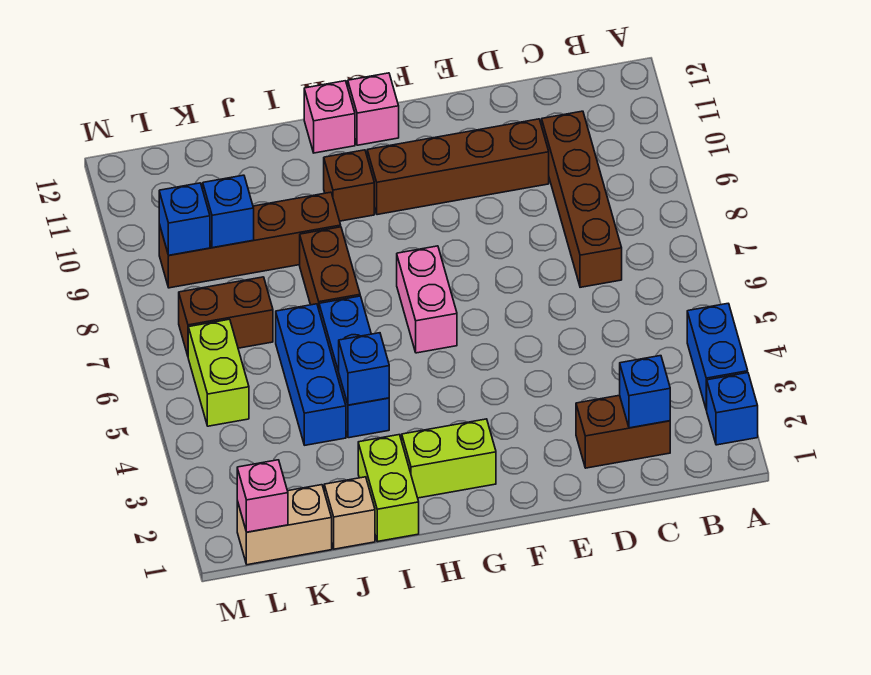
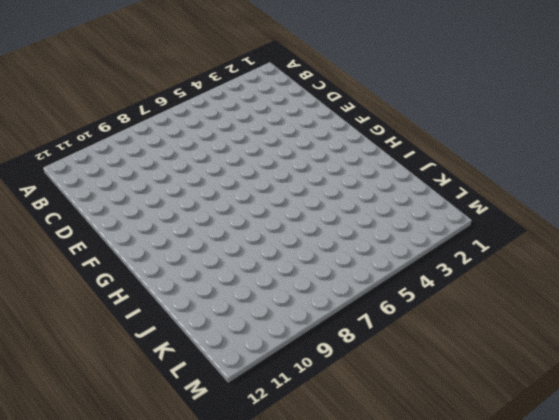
none -> blue 1x1 brick [707,373,758,445]
none -> blue 1x2 brick [687,303,748,410]
none -> brown 1x2 brick [576,395,670,468]

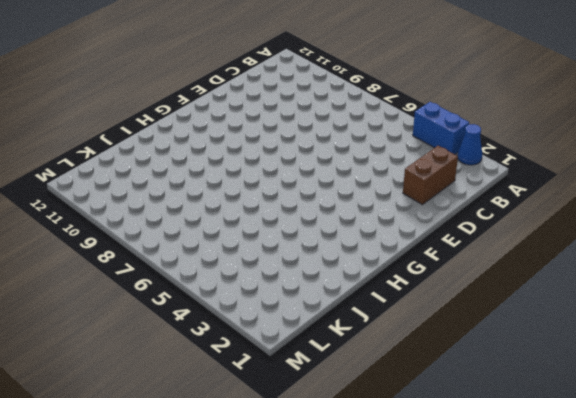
blue 1x1 cone [457,124,482,165] -> blue 1x1 brick [707,373,758,445]
none -> brown 1x4 brick [542,111,622,287]
none -> brown 1x4 brick [367,119,549,215]
none -> lime 1x2 brick [402,419,496,498]

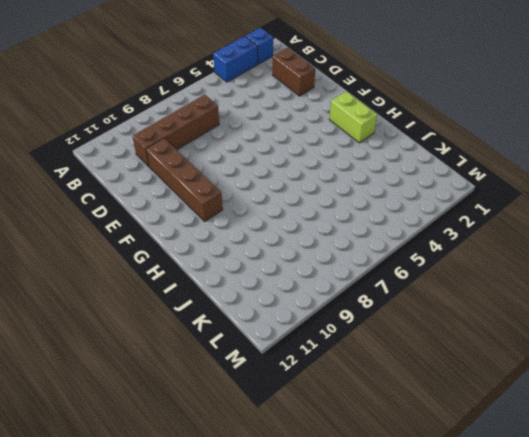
none -> pink 1x2 brick [397,246,457,353]
none -> pink 1x1 brick [348,73,399,145]
none -> brown 1x1 brick [324,150,374,221]

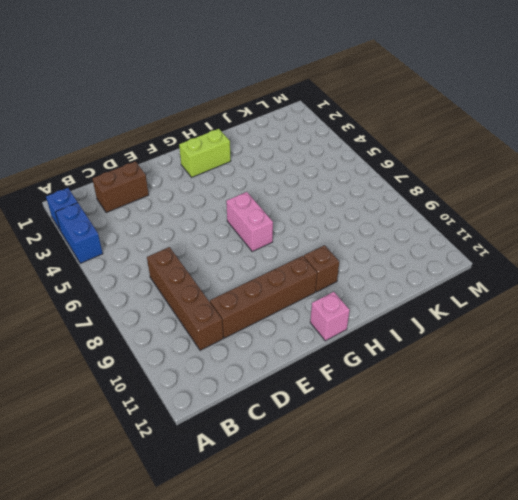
none -> pink 1x1 brick [304,81,355,153]
none -> lime 1x2 brick [358,435,419,542]
none -> blue 1x3 brick [319,296,389,438]

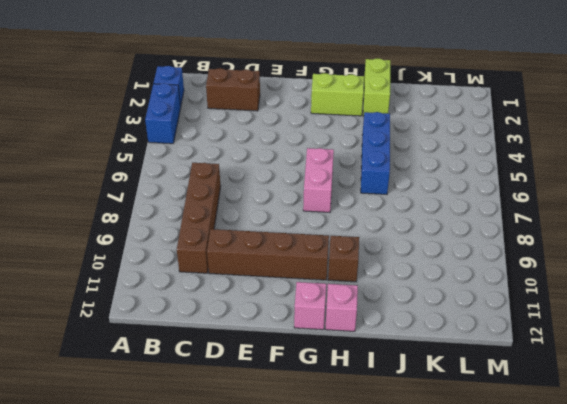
none -> brown 1x2 brick [300,227,360,309]
none -> brown 1x4 brick [159,192,341,288]
none -> tan 1x1 brick [324,477,375,549]

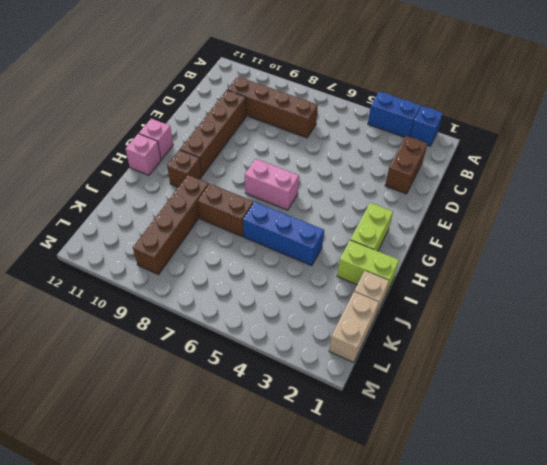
none -> blue 1x3 brick [276,304,346,445]
none -> brown 1x2 brick [179,277,273,356]
none -> lime 1x2 brick [188,319,249,426]

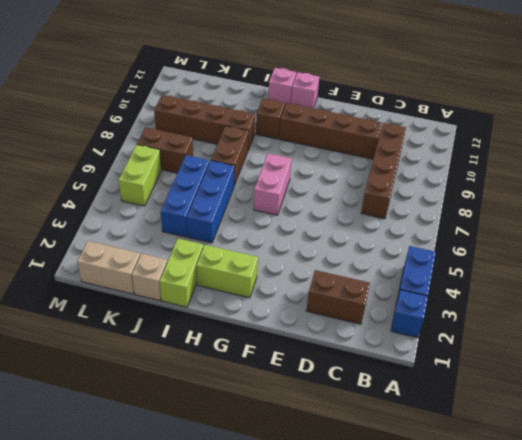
none -> blue 1x1 brick [620,356,670,428]
none -> blue 1x1 brick [339,333,389,405]
none -> blue 1x1 brick [203,175,254,248]

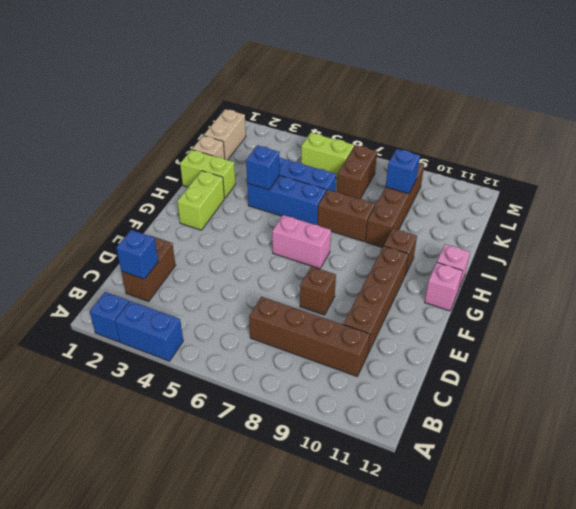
brown 1x1 brick [300,266,336,315] -> none
none -> pink 1x1 brick [237,460,288,532]
none -> blue 1x1 brick [159,183,210,255]

